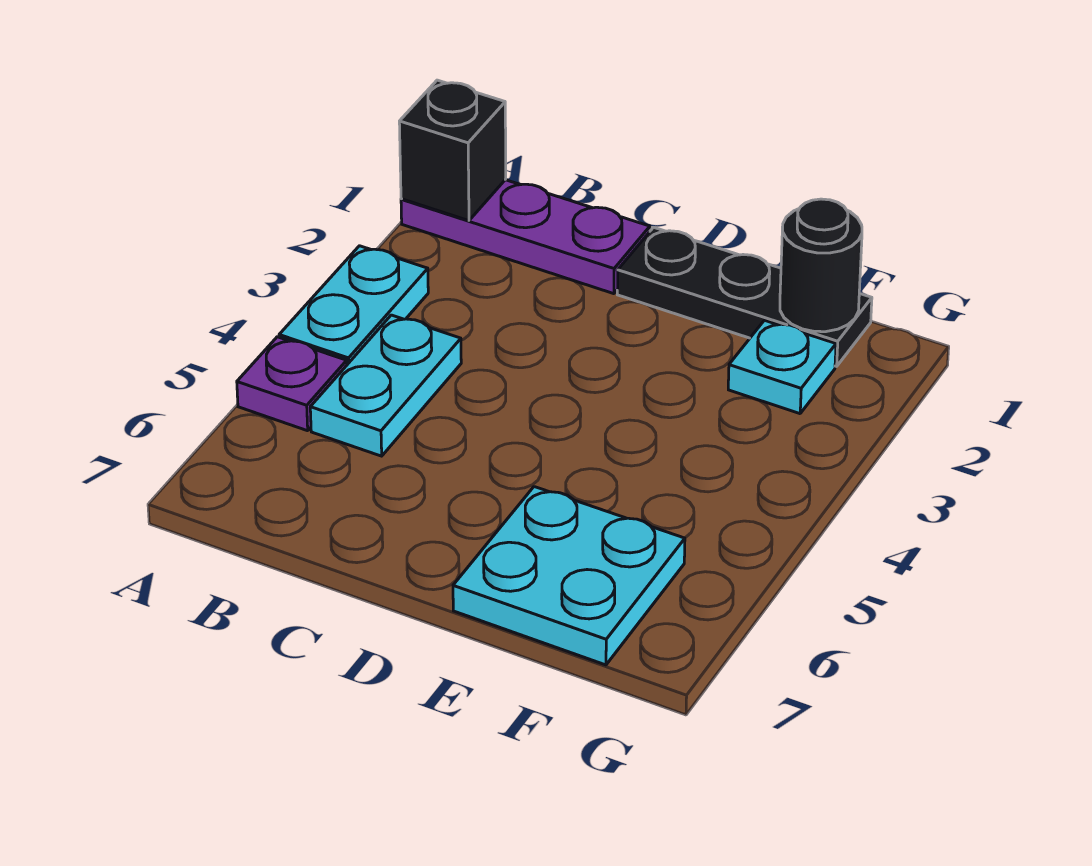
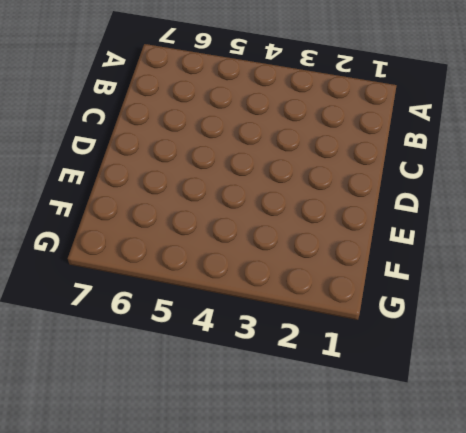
none -> purple 1x3 plate [401,180,650,294]
none -> cyan 1x2 plate [279,246,428,365]

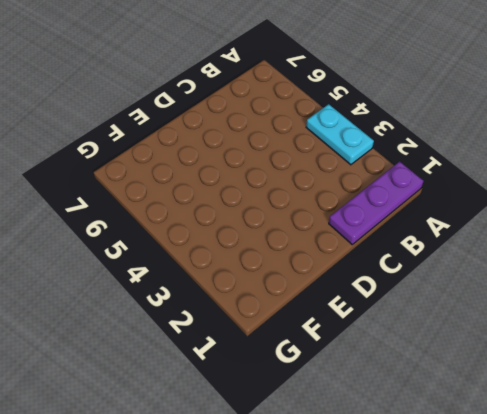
none -> purple 1x1 plate [237,337,347,431]
none -> cyan 1x2 plate [310,315,461,456]

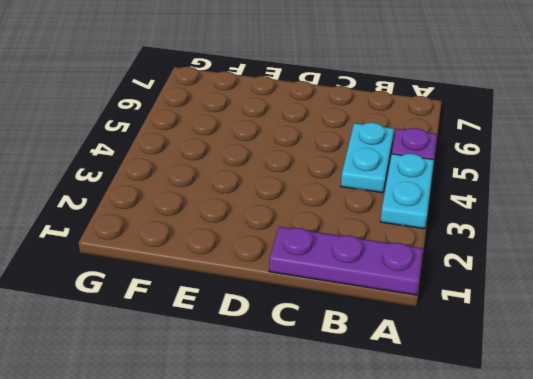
none -> black 1x3 plate [617,227,872,366]
none -> cyan 2x2 plate [453,487,685,665]

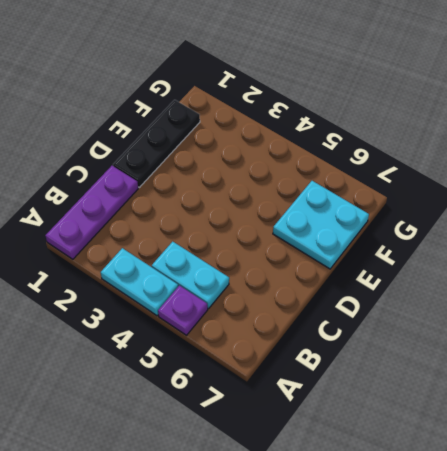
none -> cyan 1x1 plate [728,320,836,414]
none -> black 1x1 brick [399,80,506,221]

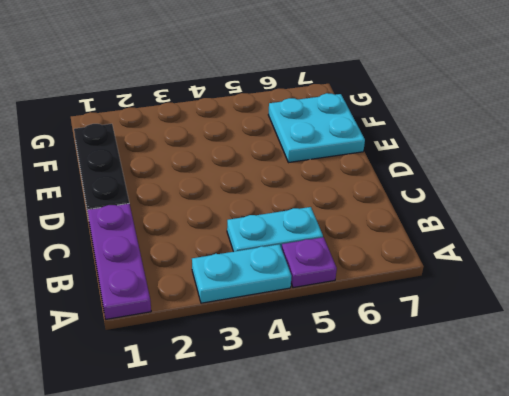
none -> cyan 1x1 plate [728,320,836,414]
none -> black 1x1 brick [399,80,506,221]

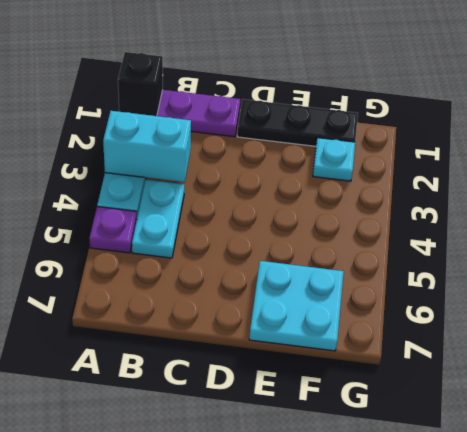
cyan 1x2 brick [103,111,191,182] -> none
none -> black 1x1 round brick [780,199,862,332]

